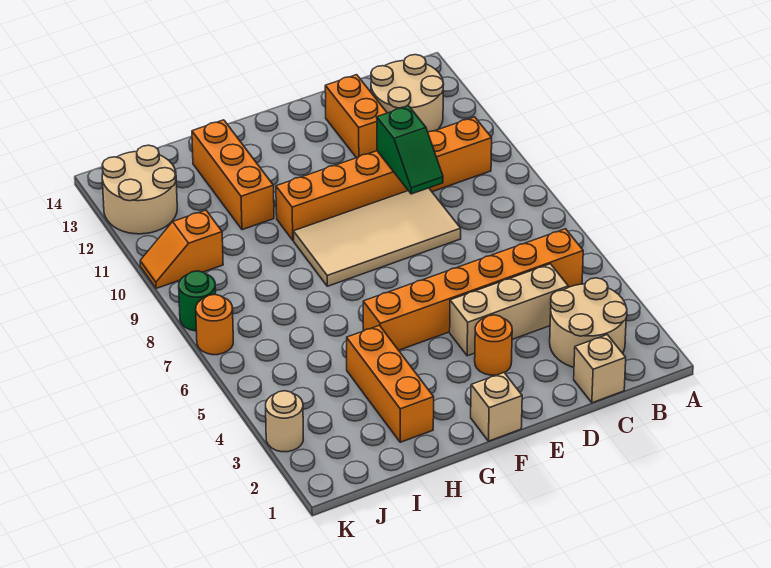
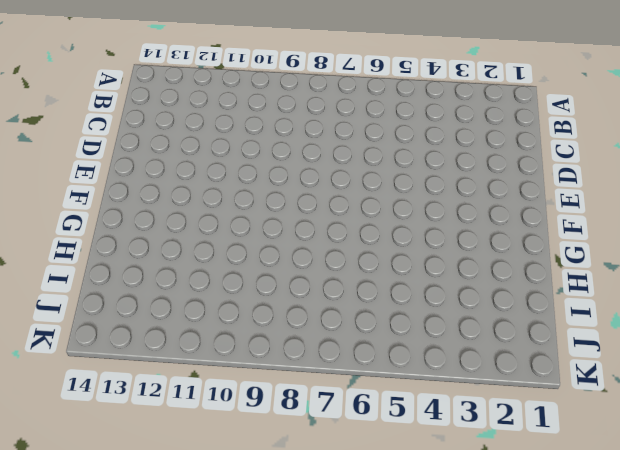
none -> tan 2x2 round brick [550,278,627,367]
none -> orange 1x6 brick [363,229,583,350]
none -> orange 1x6 brick [276,117,492,240]

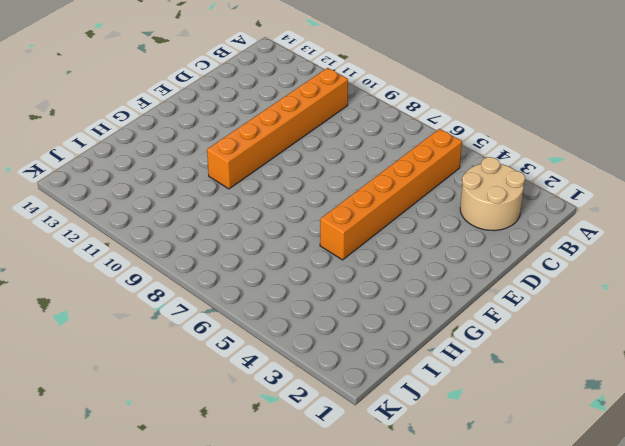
none -> tan 2x2 round brick [371,55,444,132]
none -> tan 1x1 brick [574,335,626,403]
none -> tan 1x3 brick [450,264,568,356]

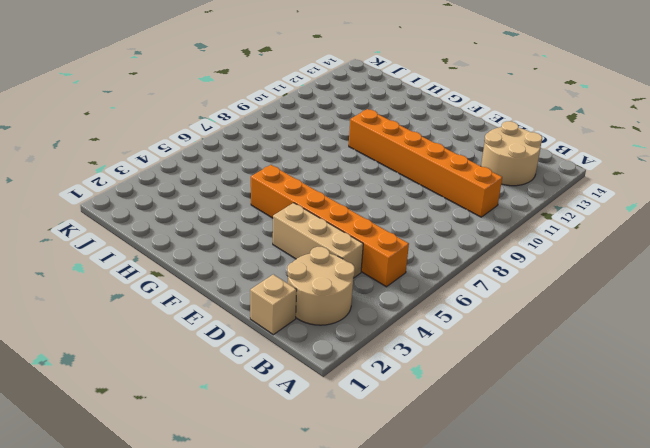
none -> tan 2x4 tile [293,188,461,286]
none -> orange 1x2 brick [325,75,387,158]
none -> orange 1x1 round brick [475,315,512,375]

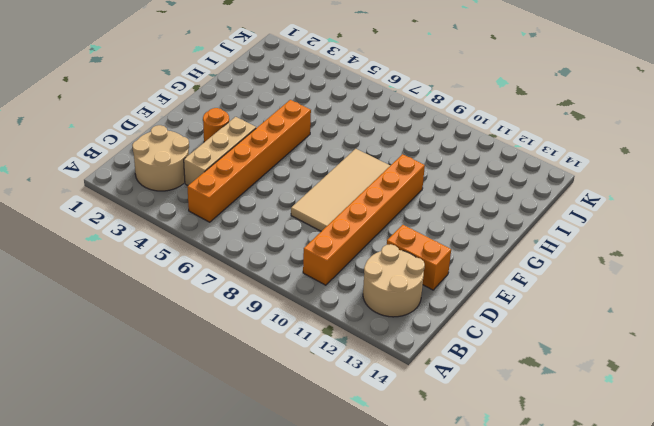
none -> tan 1x1 brick [574,335,626,403]
none -> tan 1x1 brick [471,373,522,441]
none -> orange 1x3 brick [347,325,434,442]

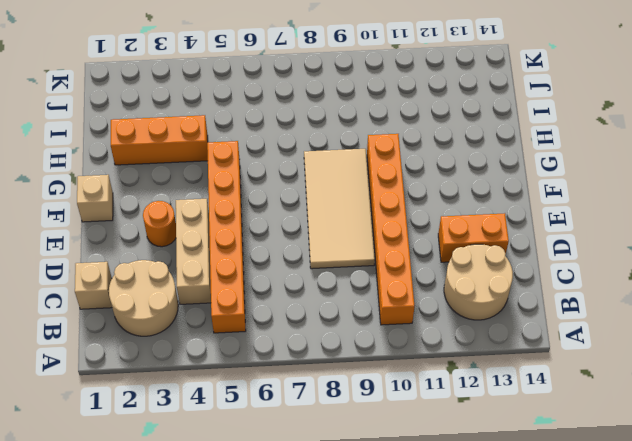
none -> orange 1x3 brick [192,120,274,230]
none -> orange 1x2 slope [140,210,223,288]
none -> tan 2x2 round brick [102,145,177,234]

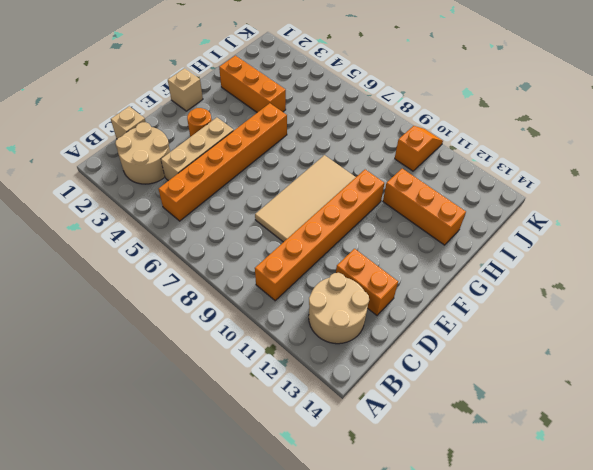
none -> tan 2x2 round brick [102,145,177,234]
none -> tan 1x1 round brick [266,391,303,452]
none -> orange 1x1 round brick [196,295,233,355]

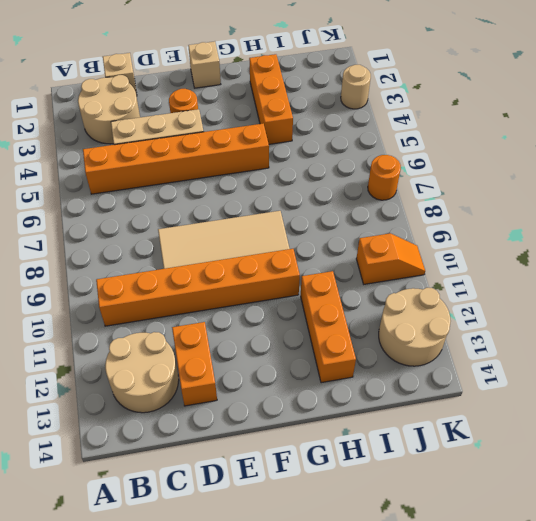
none -> green 1x1 round brick [179,271,216,331]
none -> green 1x2 slope [377,106,443,194]

